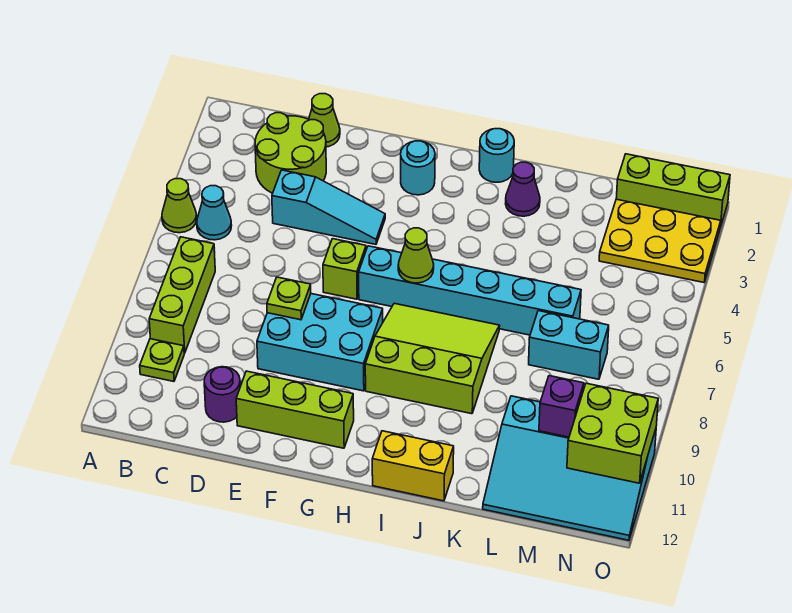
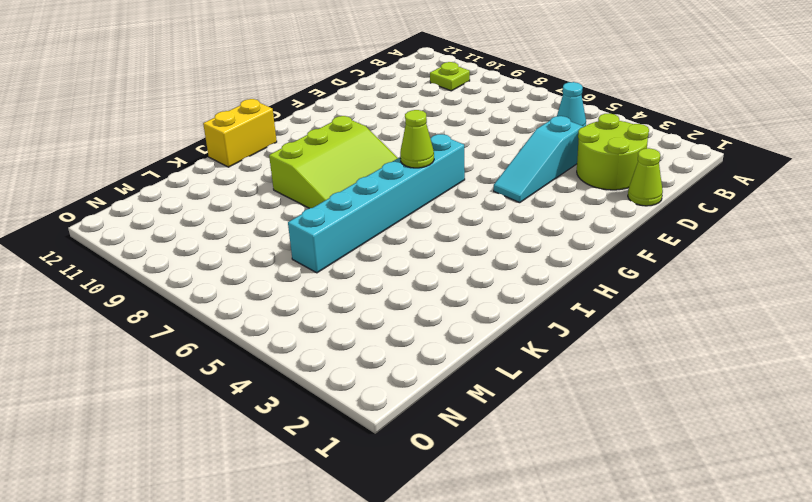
none -> lime 1x1 cone [162,179,197,233]
none -> lime 1x3 brick [149,237,215,353]
none -> purple 1x1 round brick [204,367,240,422]

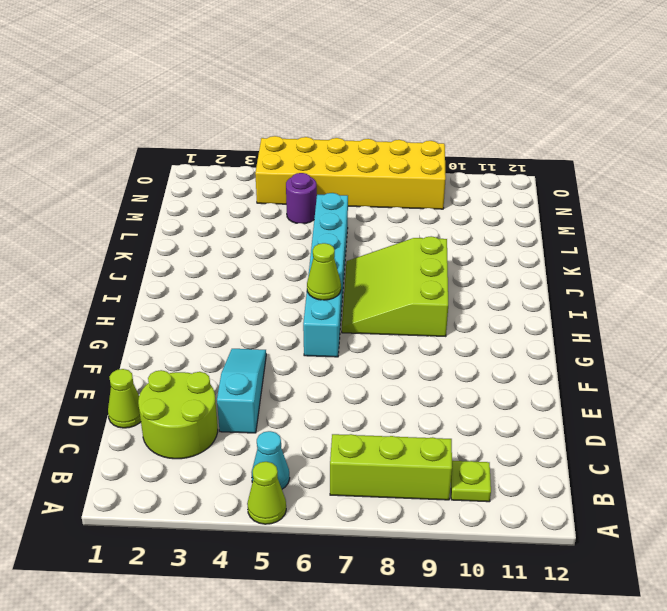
purple 1x1 round brick [286,173,317,224] -> purple 1x1 round brick moved to [204,367,240,422]
yellow 2x6 brick [255,136,446,209] -> none
none -> cyan 2x3 brick [257,294,383,391]
none -> lime 1x3 brick [236,371,354,448]
none -> lime 1x1 brick [323,239,366,299]

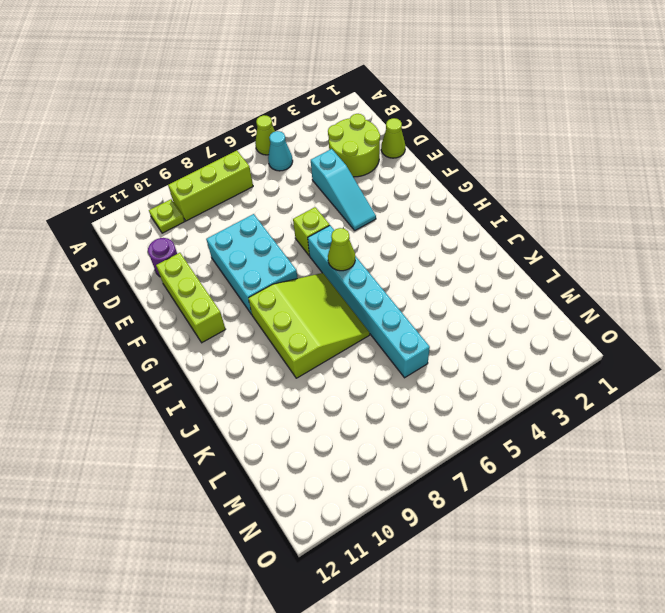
none -> cyan 1x1 round brick [401,141,435,195]
none -> cyan 1x1 round brick [479,129,514,182]
none -> yellow 1x2 brick [372,431,454,501]

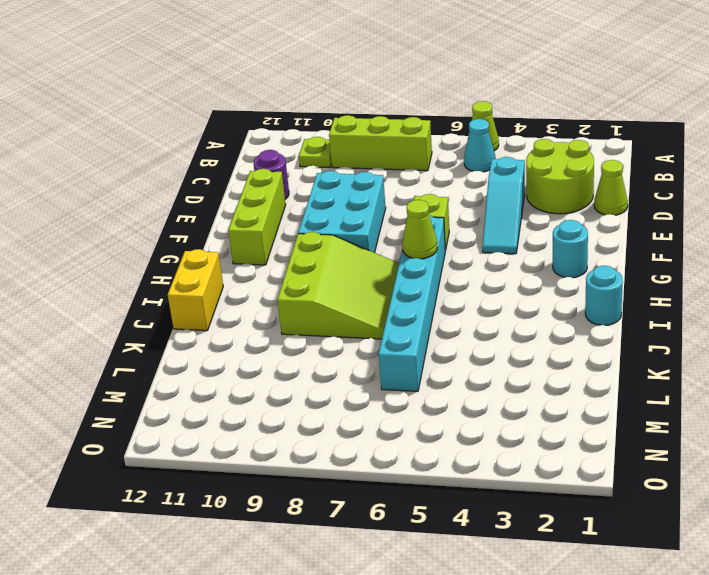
none -> purple 1x1 cone [506,162,540,216]
none -> cyan 1x2 brick [529,311,609,379]
none -> cyan 3x4 slope [483,396,656,540]

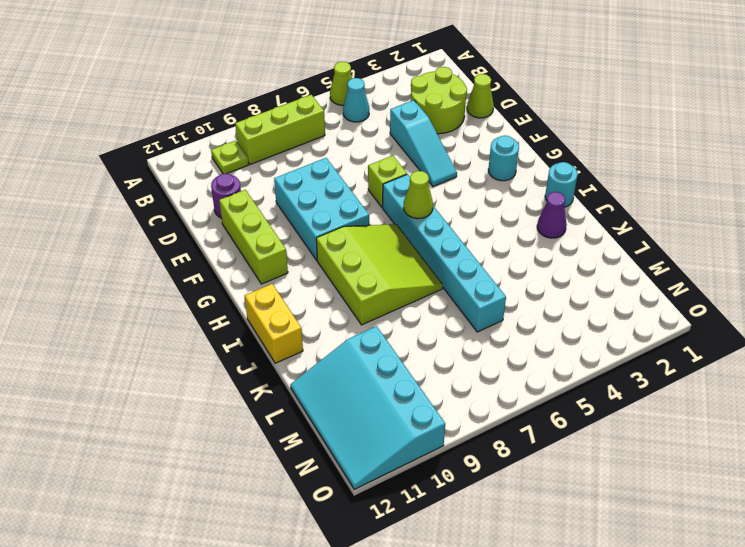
none -> cyan 1x2 brick [529,311,609,379]
none -> lime 1x3 brick [616,154,730,227]
none -> yellow 2x3 plate [599,199,721,282]

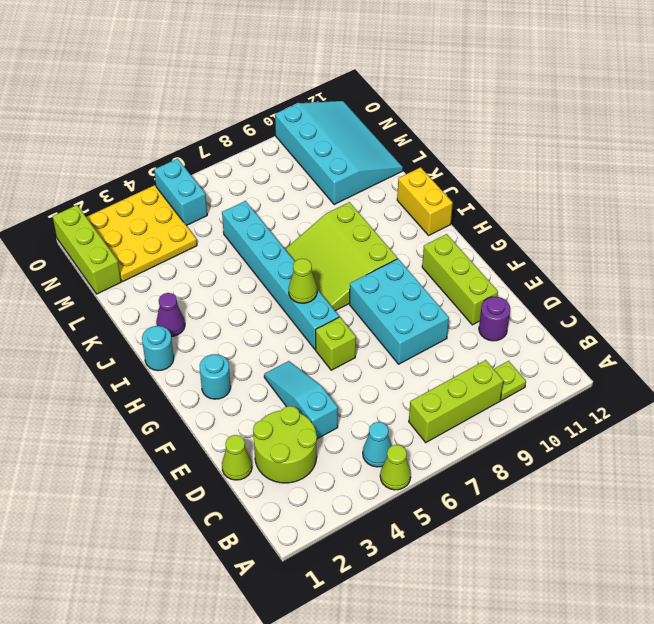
yellow 3x3 plate [86,185,197,282] -> yellow 2x3 plate [599,199,721,282]
cyan 1x2 brick [154,159,207,226] -> cyan 1x2 brick moved to [529,311,609,379]
none -> lime 1x1 plate [267,277,311,320]
none -> purple 1x1 brick [539,376,584,437]
none -> lime 2x2 brick [567,383,658,483]

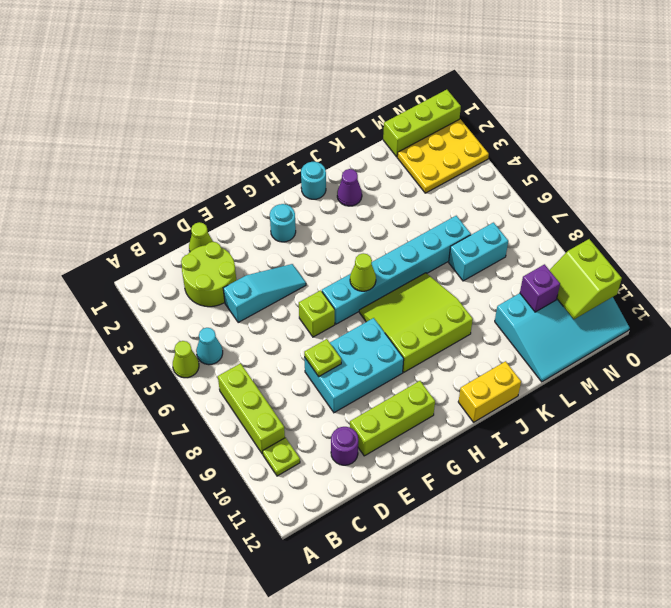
lime 2x2 slope [550,239,622,319] -> lime 2x2 brick [567,383,658,483]

